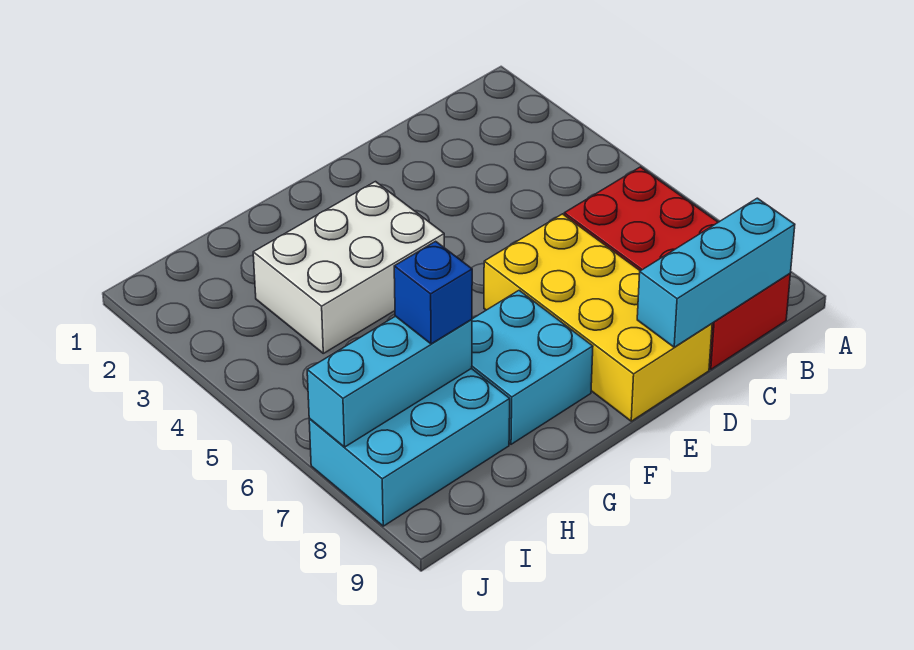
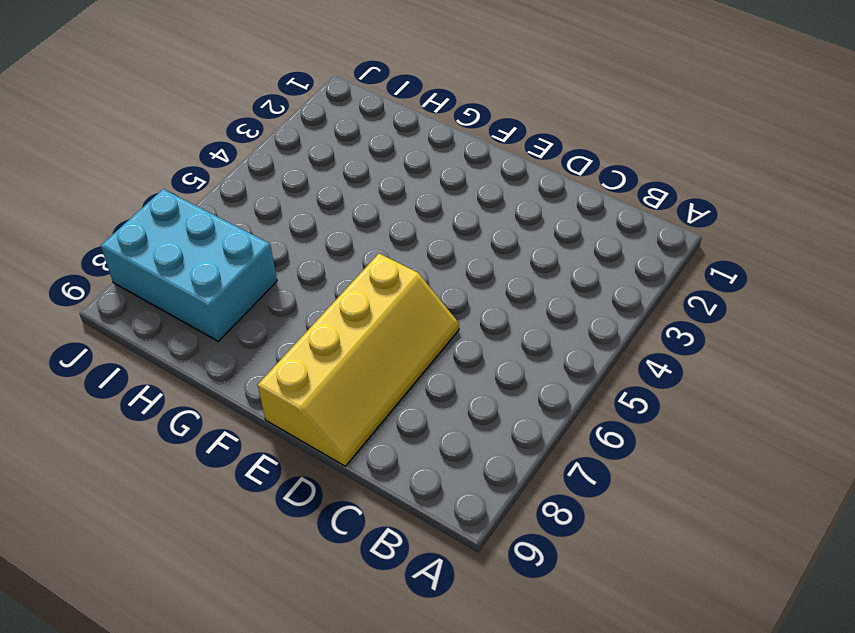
yellow 2x4 slope [258,254,459,466] -> yellow 2x4 brick [484,214,712,421]
none -> red 2x4 brick [564,167,790,369]
none -> white 2x3 brick [253,182,444,353]

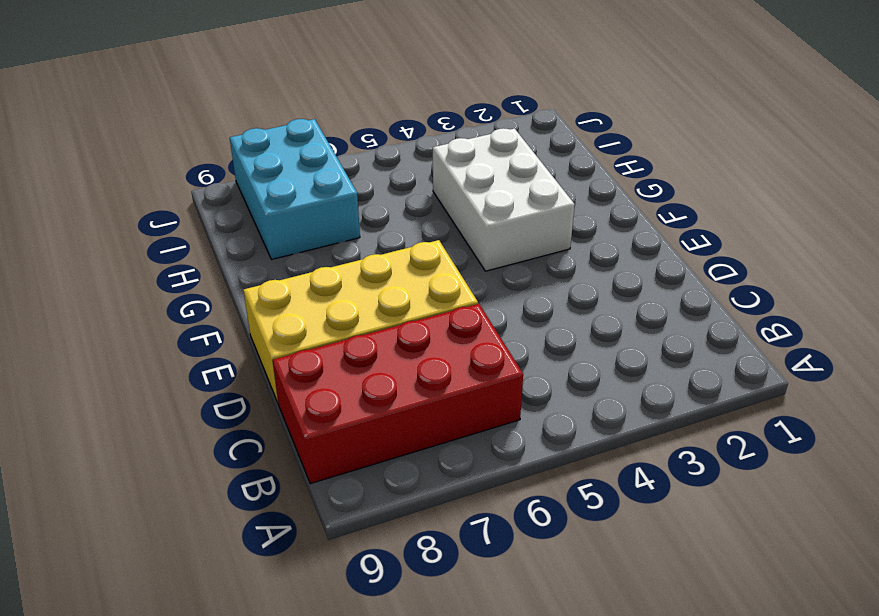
none -> cyan 2x2 brick [472,290,593,444]
none -> cyan 1x3 brick [637,198,795,347]

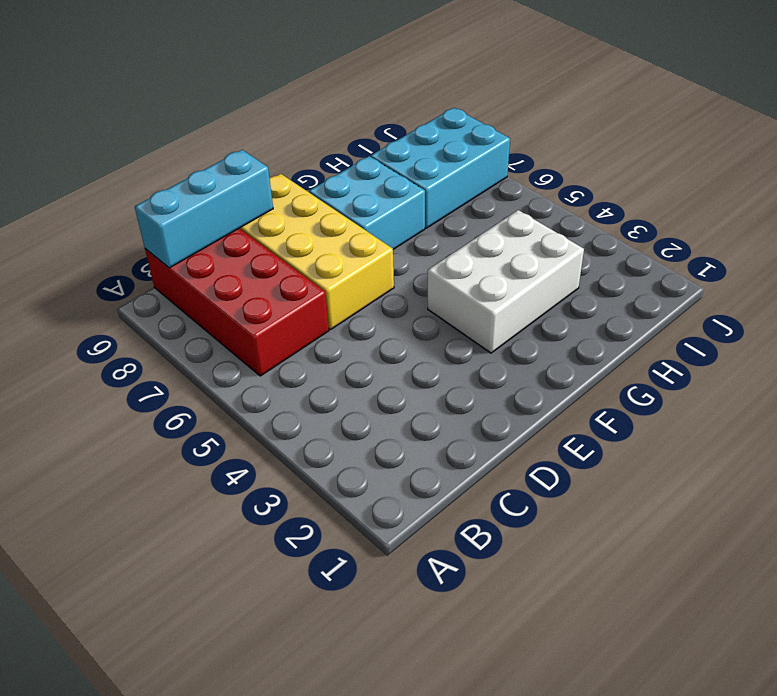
none -> cyan 1x3 brick [307,316,472,447]
none -> blue 1x1 brick [394,241,472,344]

